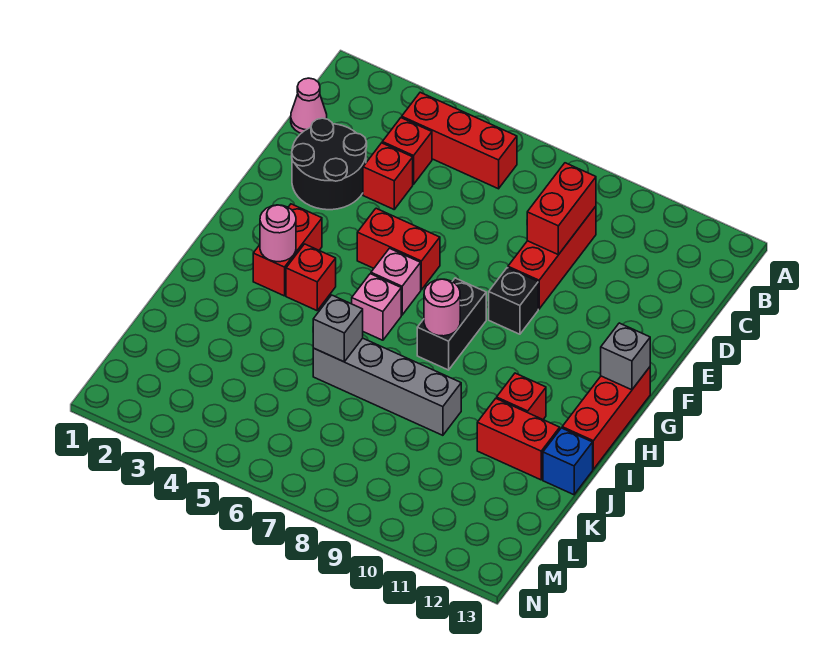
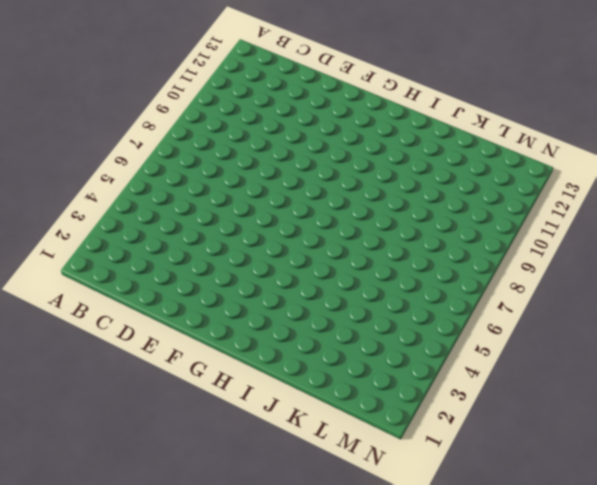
none -> red 1x3 brick [402,92,517,189]
none -> pink 1x1 cone [291,78,327,133]
none -> red 1x1 brick [382,118,432,184]

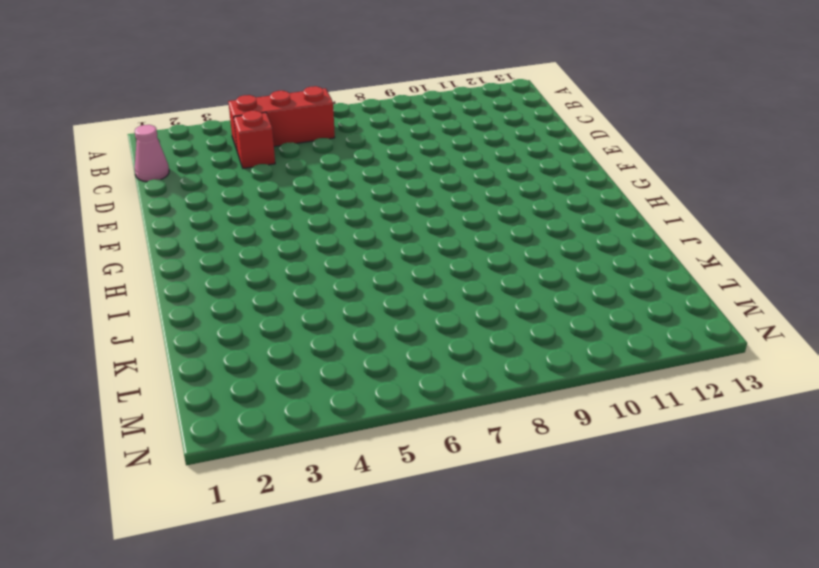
none -> red 1x3 brick [508,206,596,309]
none -> black 2x2 round brick [292,118,367,210]
none -> red 1x1 brick [363,143,413,209]

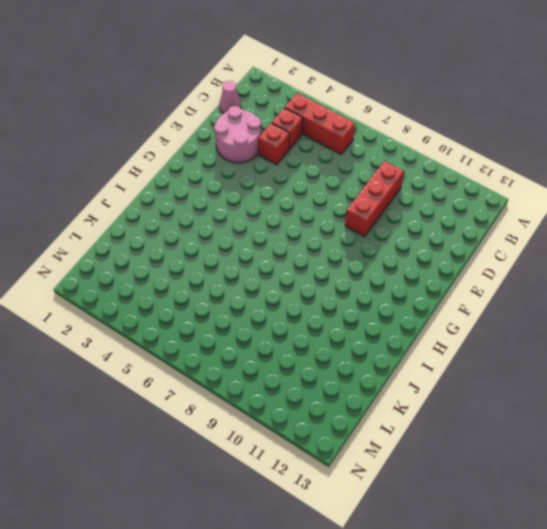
pink 2x2 round brick [214,106,261,163] -> black 2x2 round brick [292,118,367,210]
none -> red 1x2 brick [357,208,440,290]
none -> black 1x1 brick [489,268,538,334]
none -> red 1x2 brick [253,204,322,296]

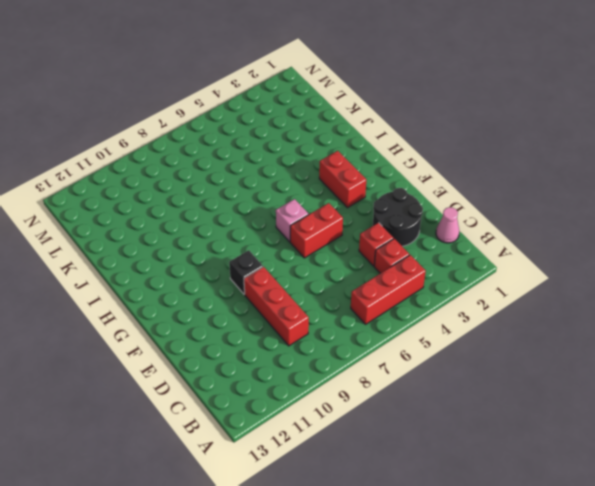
none -> black 1x2 brick [417,278,486,370]
none -> red 1x3 brick [562,367,650,469]
none -> red 1x1 brick [286,244,336,311]

